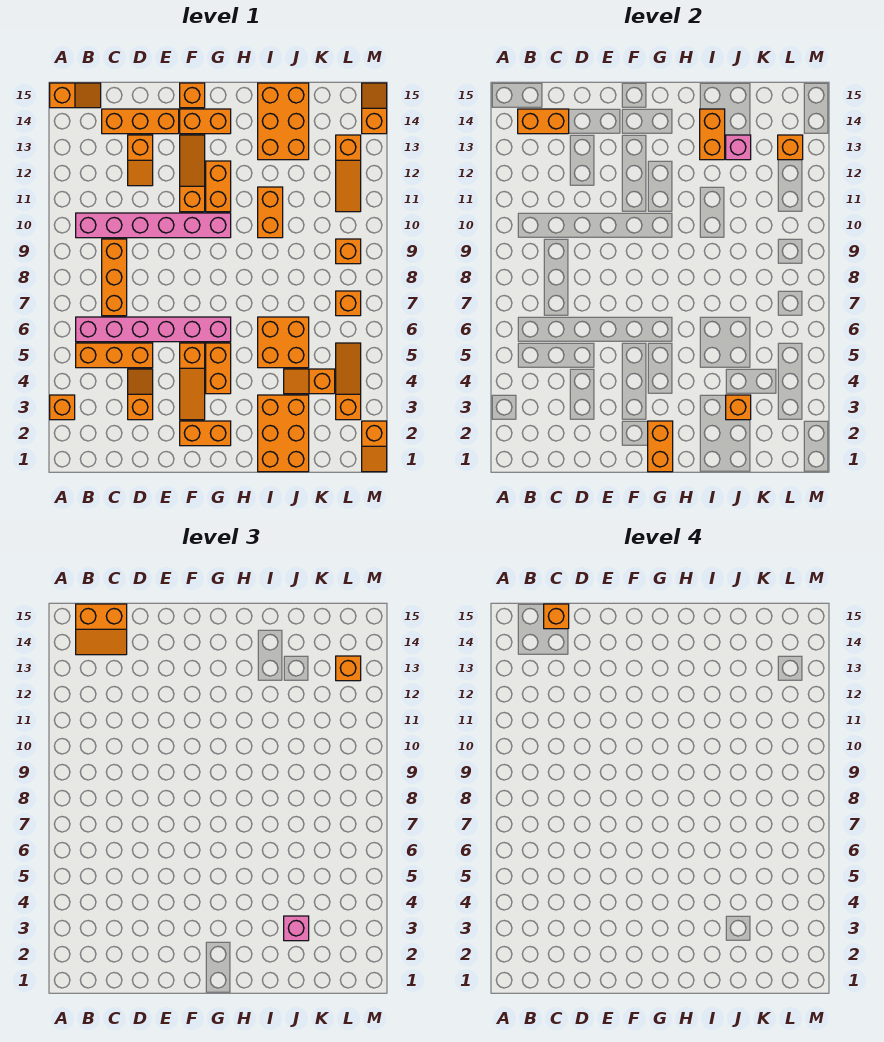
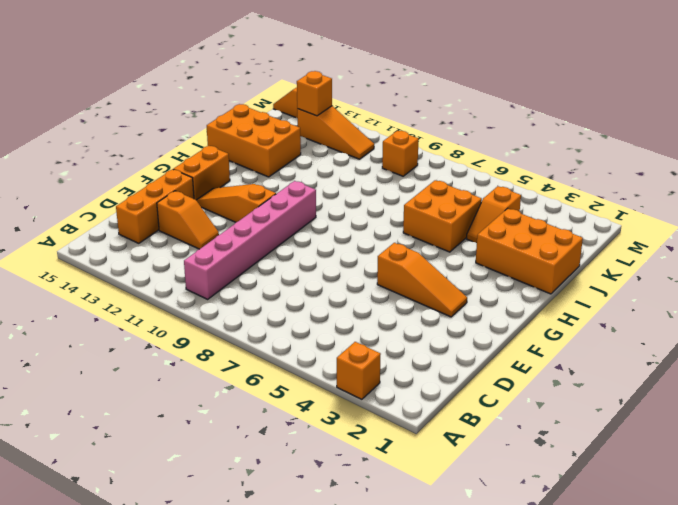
none -> orange 1x2 slope [50,83,101,108]
none -> orange 1x3 brick [76,343,153,368]
none -> pink 1x6 brick [76,317,231,342]
none -> orange 1x3 brick [102,239,127,316]

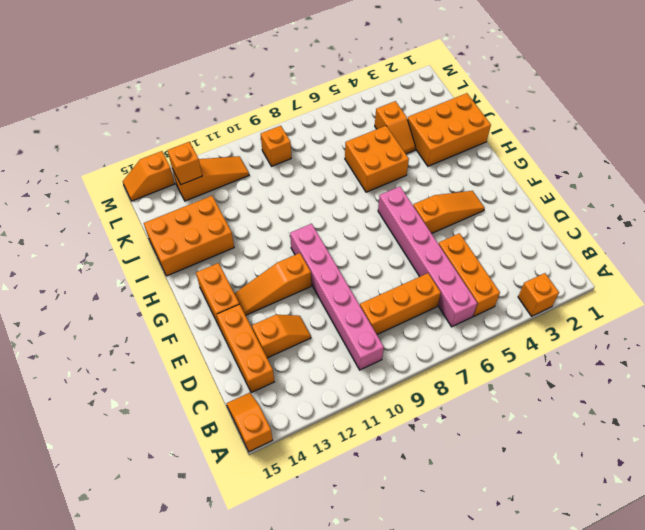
none -> orange 1x2 slope [128,369,153,420]
none -> orange 1x2 brick [180,421,231,446]
none -> orange 1x1 brick [180,83,205,108]
none -> orange 1x2 brick [206,343,231,394]

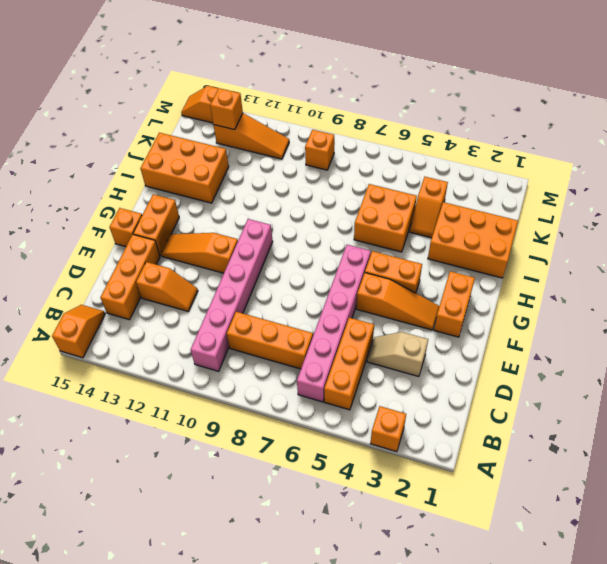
tan 1x2 slope [367,332,428,377] -> orange 1x2 slope [128,369,153,420]
none -> orange 1x2 brick [206,161,231,212]
none -> orange 1x2 brick [258,187,283,238]
none -> orange 1x3 slope [336,343,361,420]
none -> orange 1x1 brick [336,291,361,316]

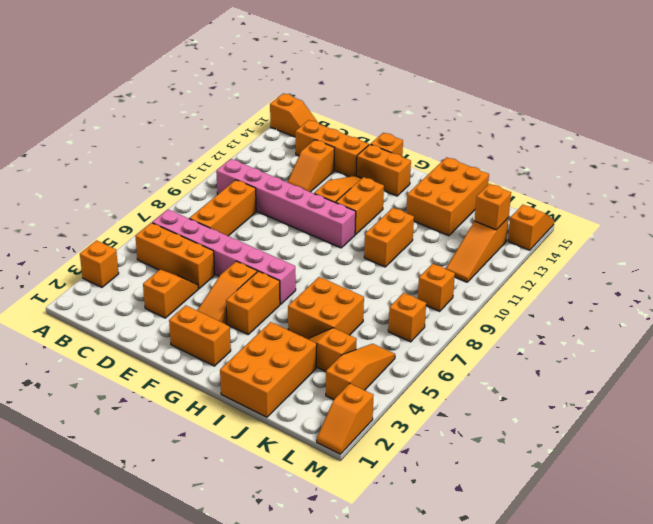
none -> orange 1x2 brick [518,109,569,134]
none -> orange 1x2 brick [648,421,673,472]
none -> orange 1x2 brick [700,109,725,160]
none -> orange 1x1 brick [726,395,751,420]

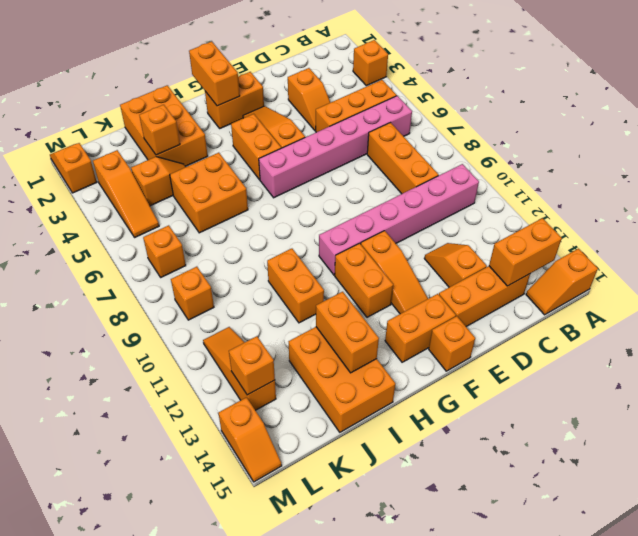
none -> pink 1x1 brick [726,135,751,160]
none -> orange 2x2 slope [76,604,127,655]
none -> pink 1x1 brick [284,916,309,941]
none -> orange 1x1 brick [336,656,361,681]

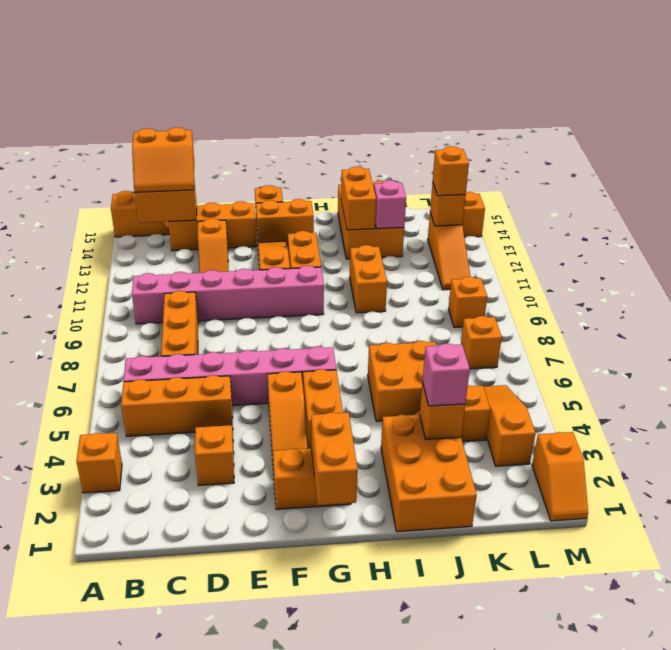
none -> orange 1x1 brick [544,604,569,629]

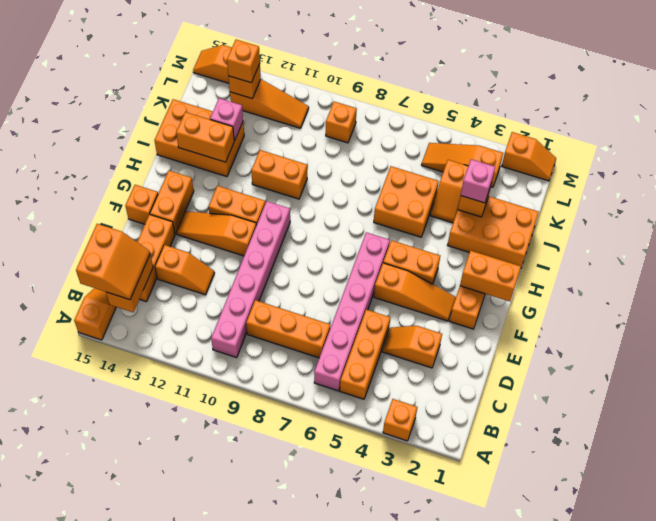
none -> orange 1x1 brick [336,291,361,316]
none -> orange 1x1 brick [544,604,569,629]

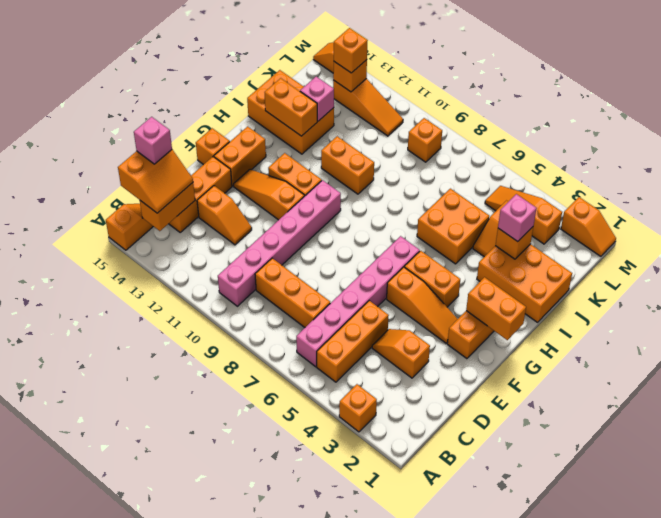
pink 1x1 brick [134,117,172,164] -> orange 1x1 brick [544,604,569,629]
none -> orange 1x1 brick [336,291,361,316]

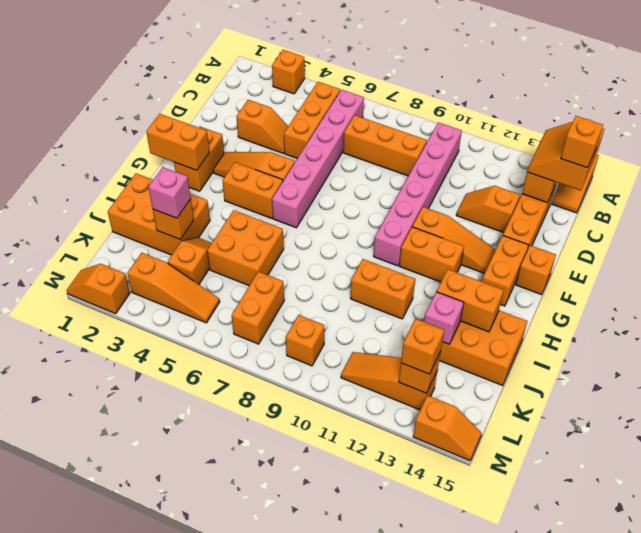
orange 1x2 brick [232,272,284,344] -> orange 1x1 brick [336,291,361,316]

